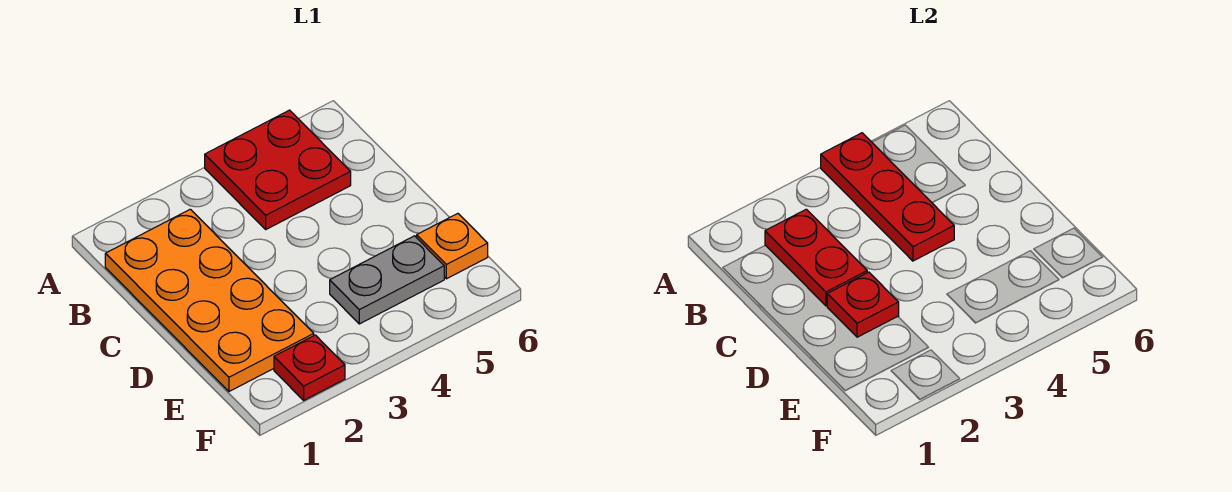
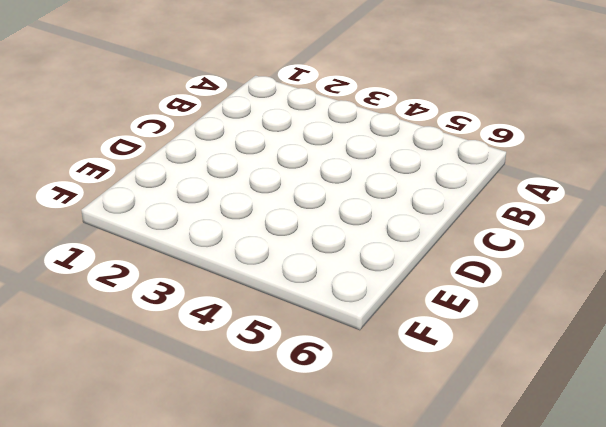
none -> red 2x2 plate [205,110,351,229]
none -> orange 2x4 plate [105,209,314,391]

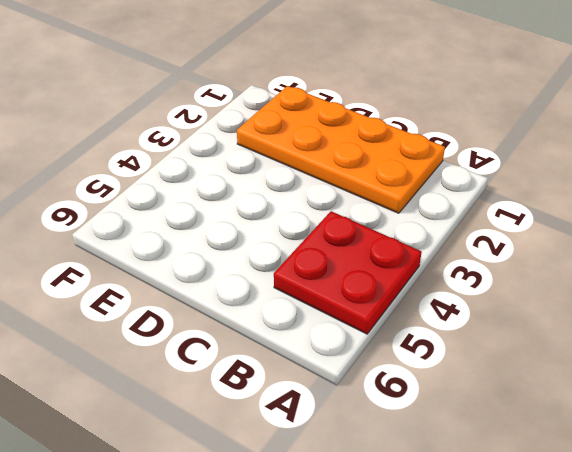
none -> grey 1x2 plate [330,236,444,324]
none -> orange 1x1 plate [417,213,488,279]

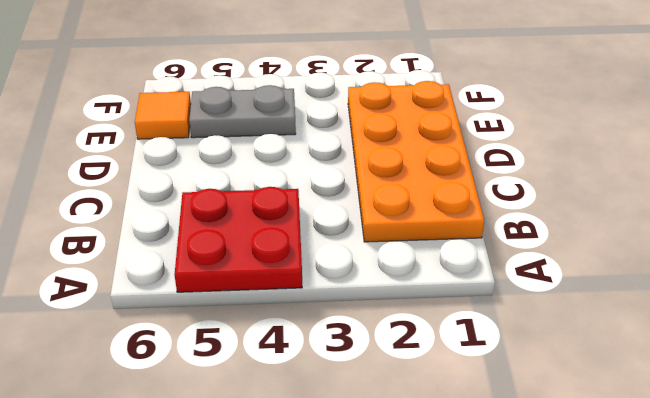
orange 1x1 tile [135,92,191,139] -> orange 1x1 plate [417,213,488,279]
none -> red 1x1 plate [274,335,345,400]
none -> red 1x3 plate [821,133,954,261]

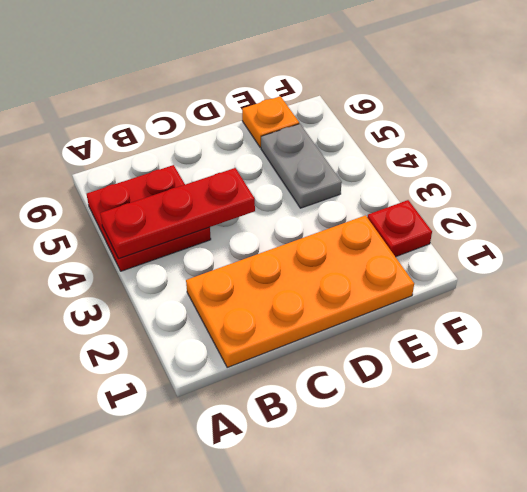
none -> red 1x2 plate [765,209,867,306]
none -> red 1x1 plate [827,272,899,337]

